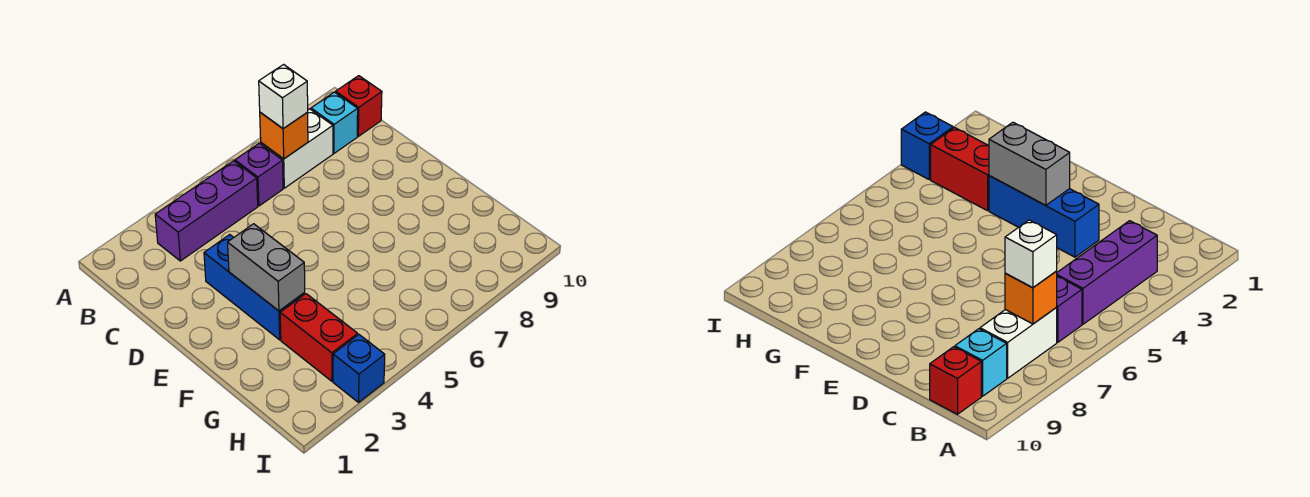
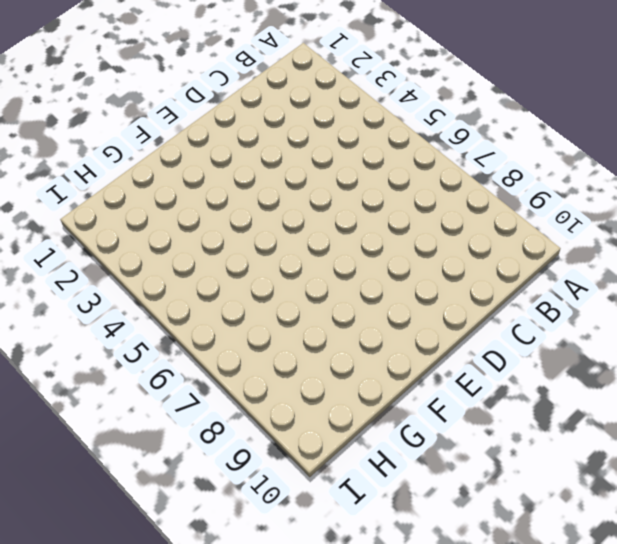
none -> purple 1x3 brick [155,161,258,261]
none -> purple 1x1 brick [235,143,283,206]

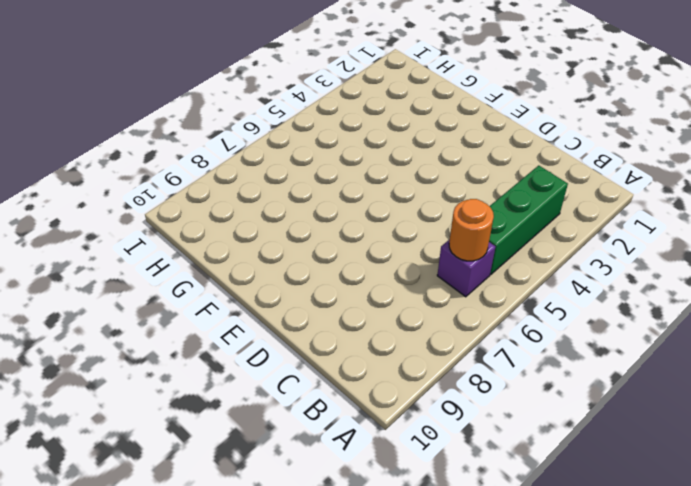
green 1x3 brick [489,166,568,274] -> purple 1x3 brick [155,161,258,261]
orange 1x1 round brick [449,199,494,261] -> none
none -> white 1x2 brick [261,109,333,188]
none -> cyan 1x1 brick [311,92,358,153]

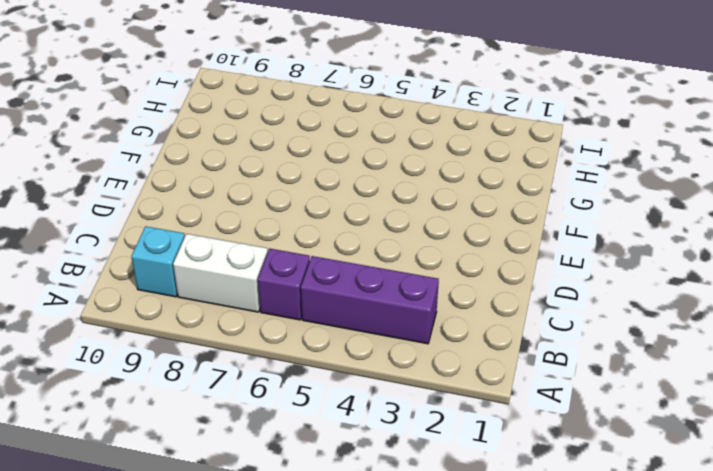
none -> red 1x1 brick [336,76,382,136]
none -> blue 1x3 brick [204,235,305,340]

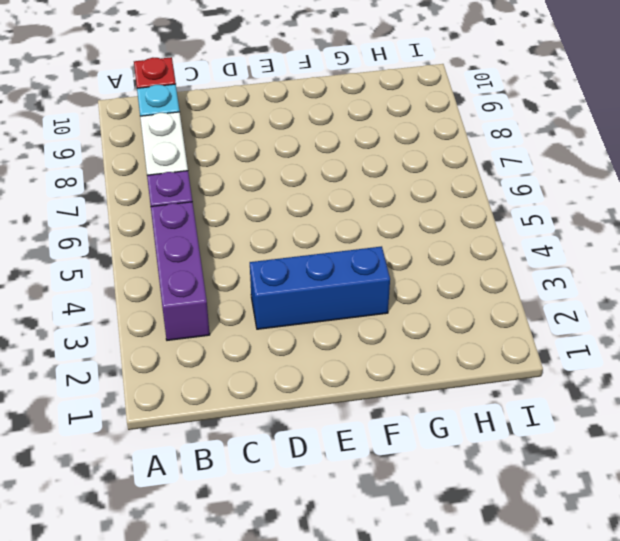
none -> red 1x2 brick [280,294,358,381]
none -> blue 1x1 brick [333,335,385,402]

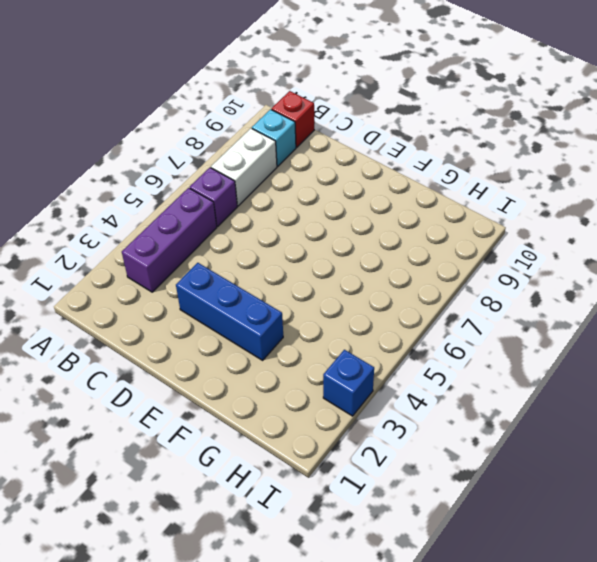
none -> red 1x2 brick [280,294,358,381]
none -> orange 1x1 brick [260,112,308,159]

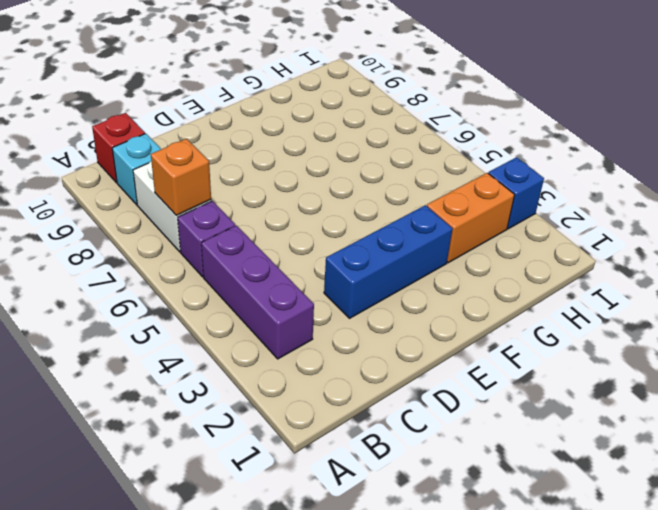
orange 1x2 brick [427,173,514,263] -> red 1x2 brick [280,294,358,381]
none -> grey 1x2 brick [228,224,305,311]
none -> white 1x1 brick [259,65,308,129]

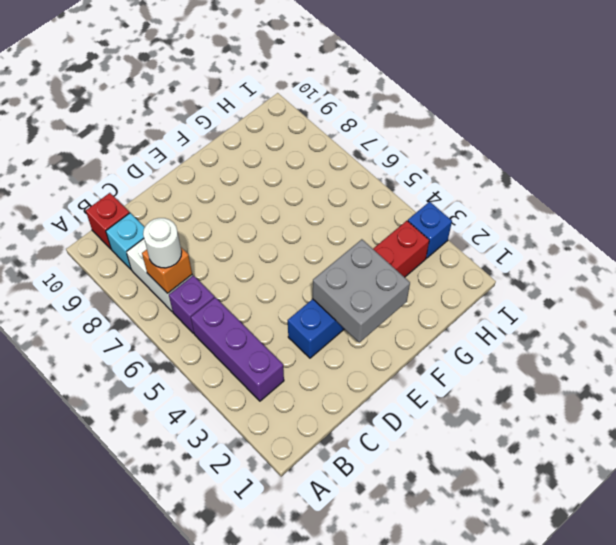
white 1x1 round brick [143,218,182,268] -> white 1x1 brick [259,65,308,129]
grey 2x2 brick [313,239,410,342] -> grey 1x2 brick [228,224,305,311]

